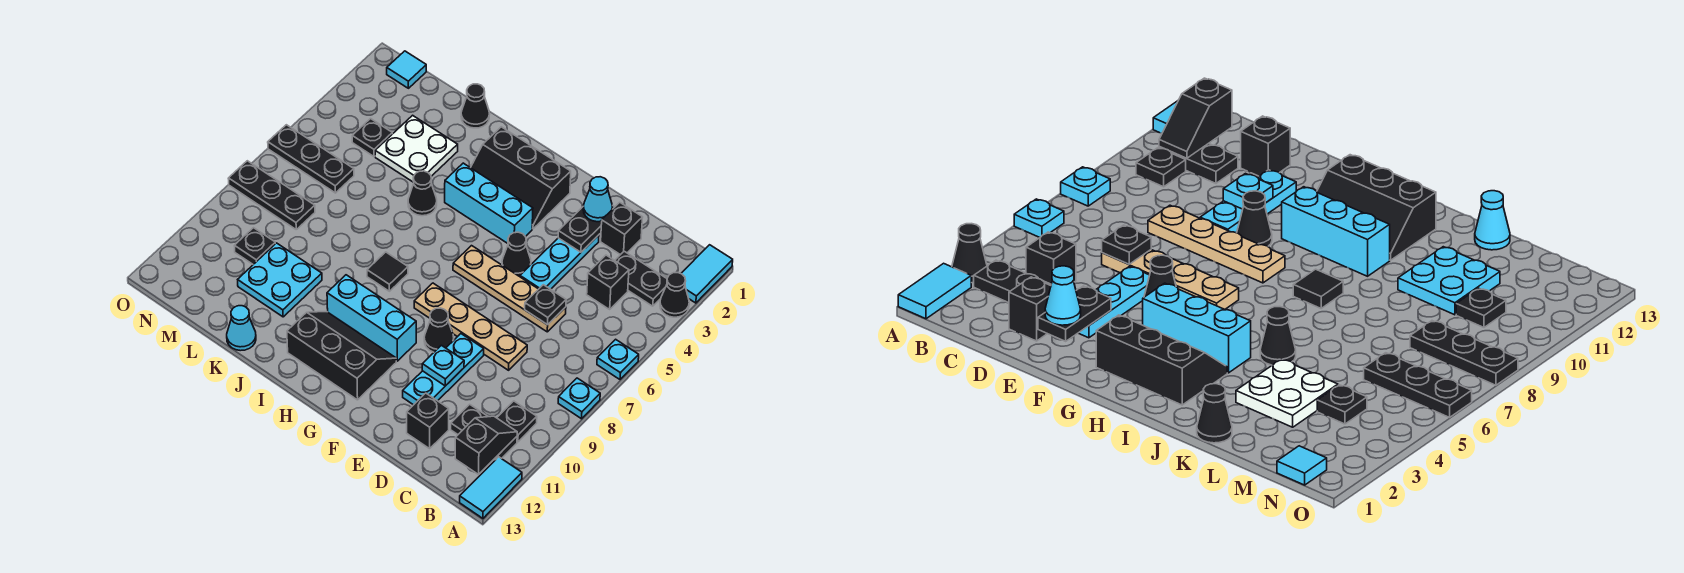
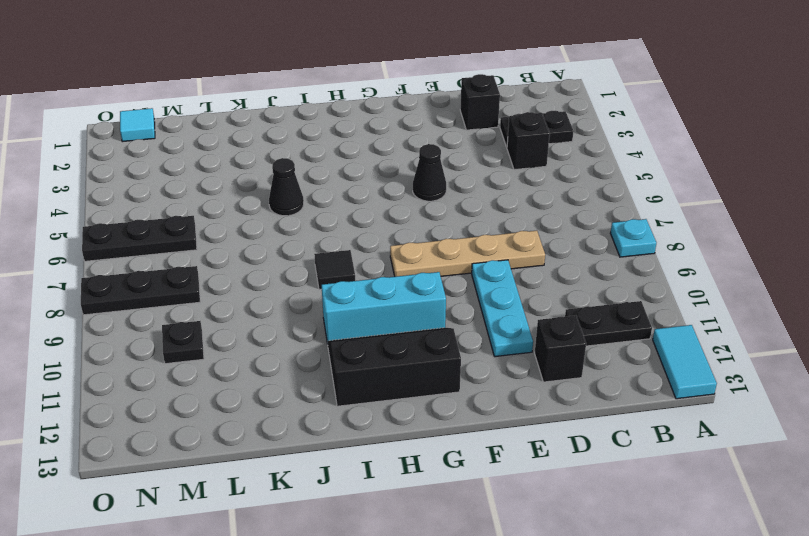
none -> cyan 1x2 tile [681,245,733,303]
none -> black 1x1 cone [660,273,689,317]
none -> cyan 1x1 plate [597,339,639,379]
none -> black 1x1 plate [497,401,537,442]

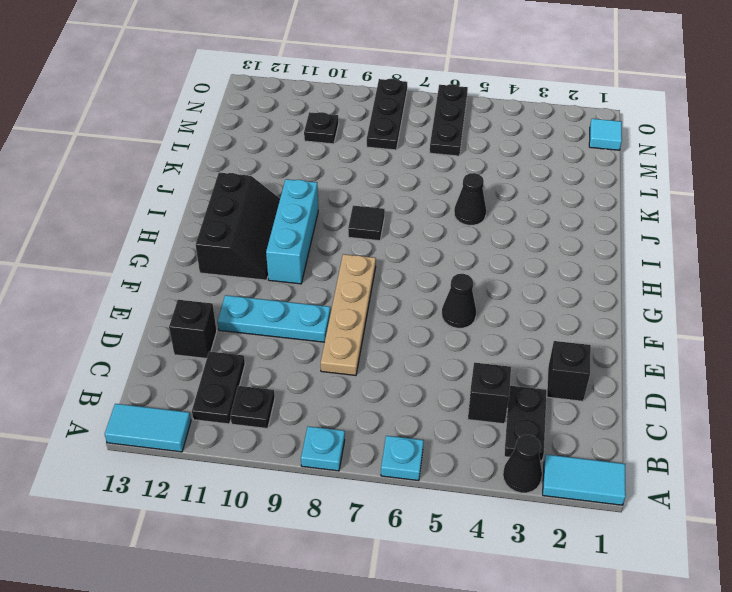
none -> tan 1x4 plate [453,246,566,332]
none -> cyan 1x3 plate [520,235,599,289]
none -> black 1x1 cone [424,308,454,352]
none -> black 2x3 slope [471,127,571,229]

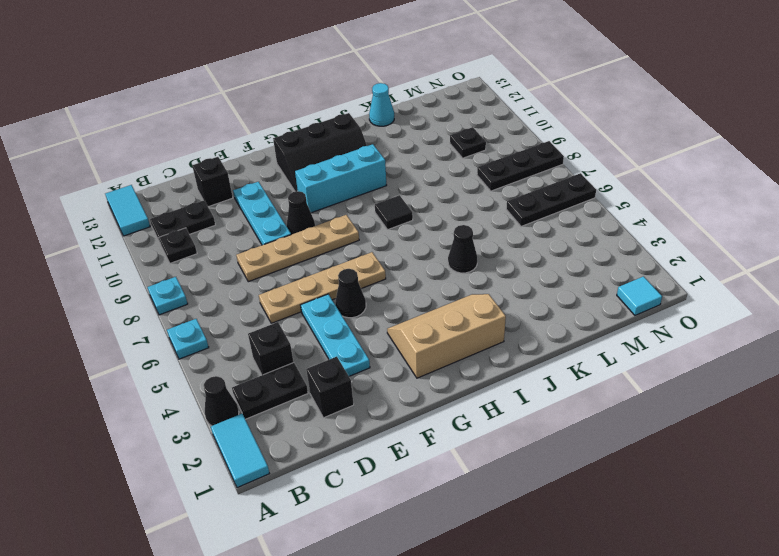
tan 2x3 slope [387,294,506,378] -> black 2x3 slope [471,127,571,229]
none -> cyan 1x3 brick [445,163,533,243]
none -> black 1x1 cone [461,84,489,128]
none -> white 2x2 plate [375,115,458,182]
none -> cyan 2x2 plate [238,243,322,317]

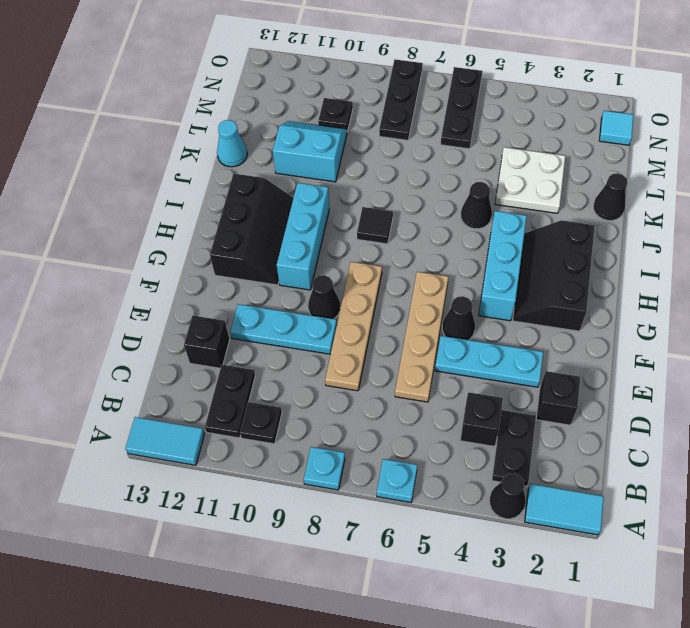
cyan 2x2 slope [273,121,347,182] -> cyan 2x2 plate [238,243,322,317]
none -> black 1x1 plate [352,119,392,157]
none -> black 1x2 slope [455,416,517,474]
none -> black 1x1 plate [525,285,566,325]
none -> black 1x2 plate [558,206,614,252]

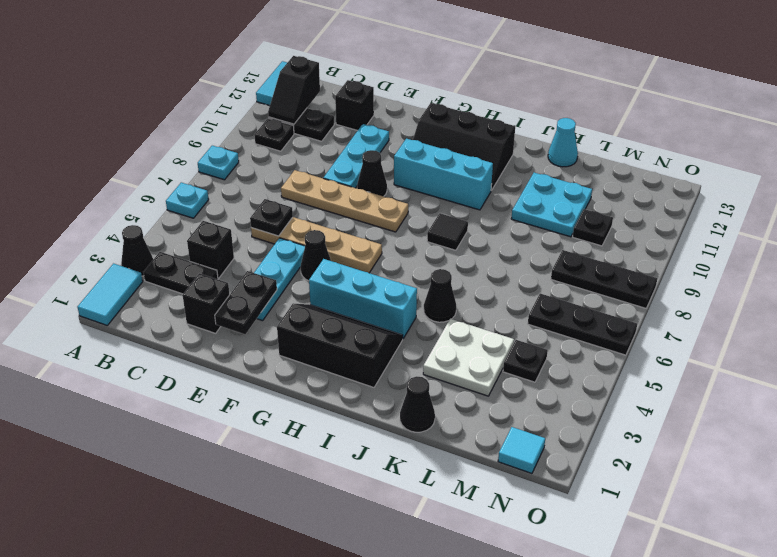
none -> cyan 1x1 plate [422,345,464,386]
none -> cyan 1x1 cone [583,177,612,222]

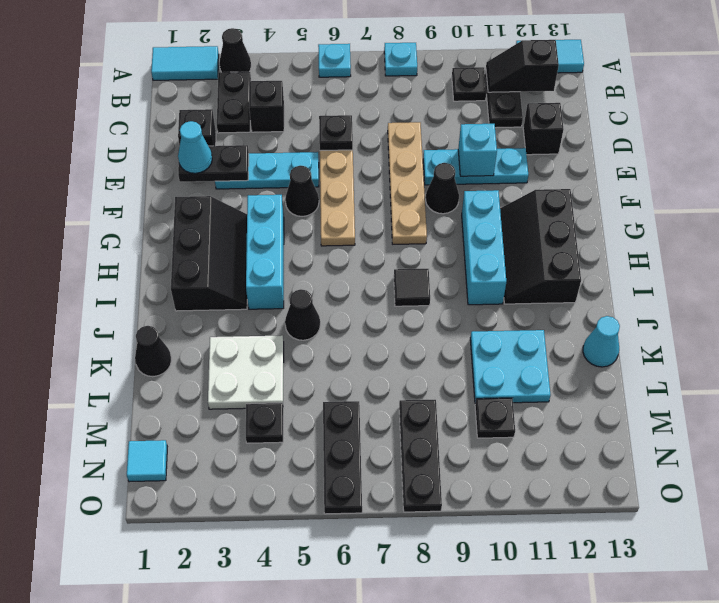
cyan 1x1 brick [458,124,497,176] -> cyan 1x1 plate [422,345,464,386]

